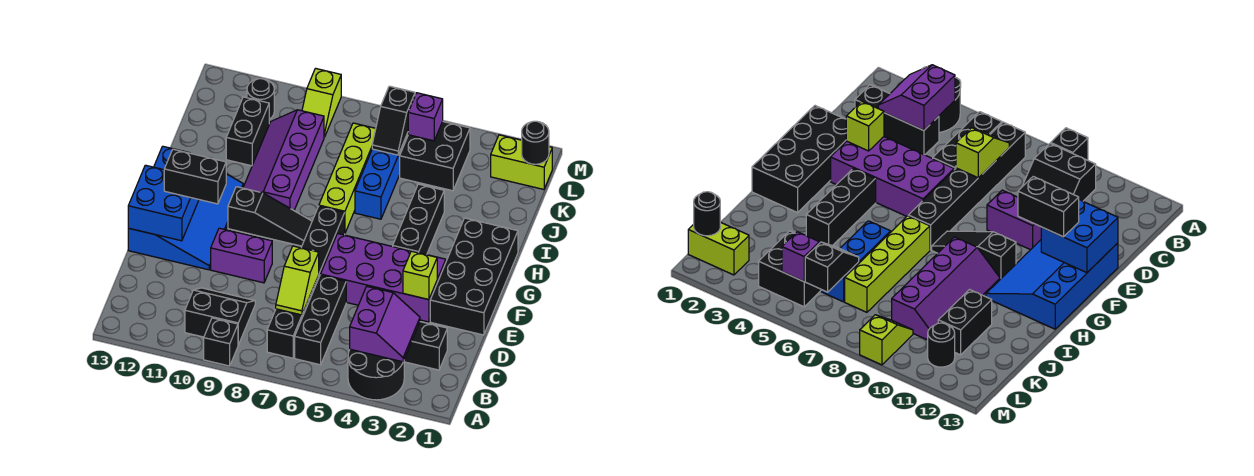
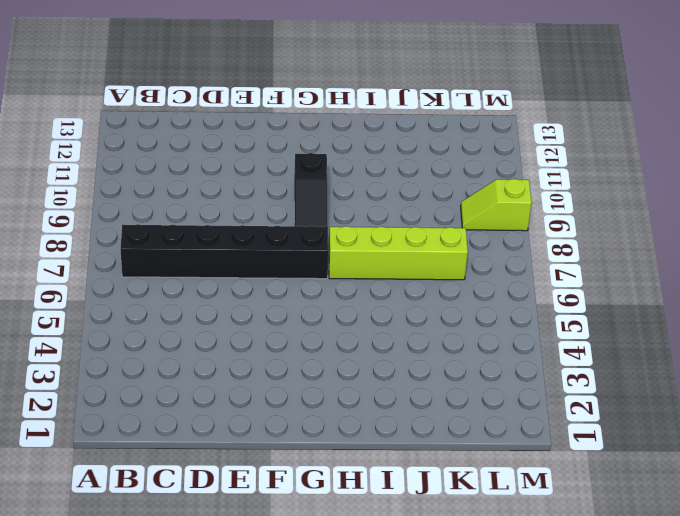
none -> black 2x2 round brick [348,349,404,400]
none -> black 1x1 brick [204,318,238,366]
none -> black 1x3 brick [295,275,346,365]

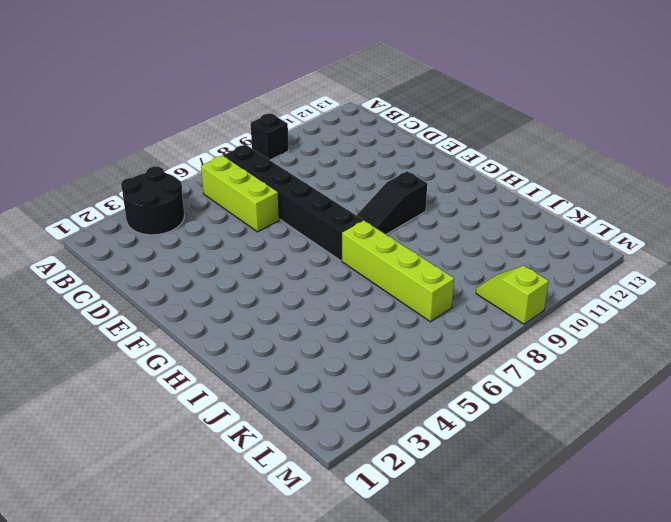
lime 1x3 brick [201,155,279,232] -> black 1x3 brick [295,275,346,365]
none -> black 2x2 slope [185,288,255,345]
none -> black 1x3 brick [404,322,447,370]
none -> black 2x4 brick [430,218,518,335]

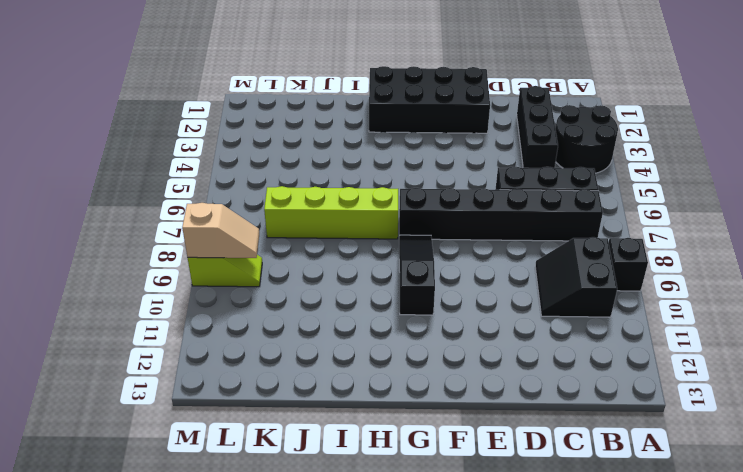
tan 1x2 slope [182,203,259,258] -> none
none -> purple 2x4 brick [321,234,446,322]
none -> purple 1x2 brick [211,228,272,283]
none -> blue 3x4 slope [128,146,243,270]

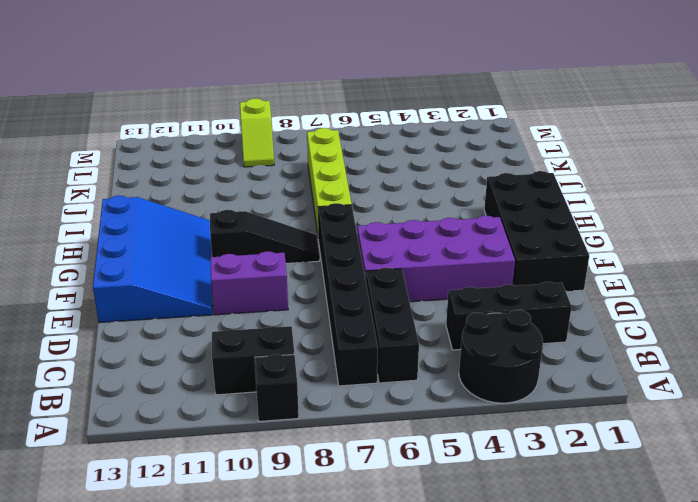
none -> black 1x3 brick [393,184,444,255]
none -> purple 2x4 slope [243,110,324,210]
none -> blue 1x3 brick [355,136,407,219]

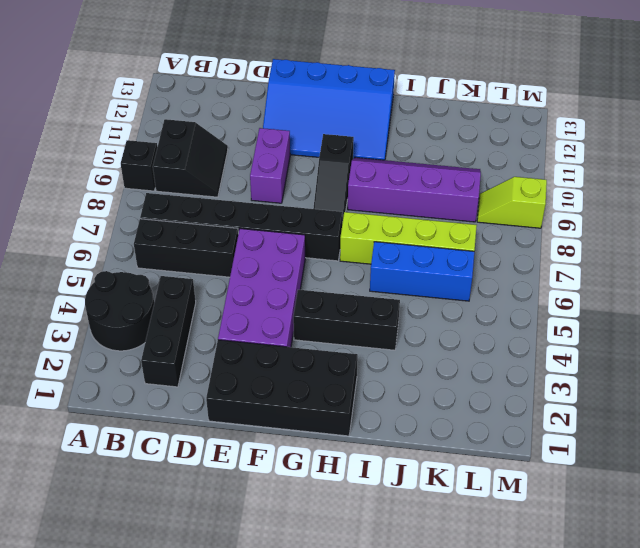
none -> black 1x2 brick [226,97,269,166]
none -> black 2x2 brick [400,121,470,191]
none -> lime 1x2 brick [491,135,552,189]

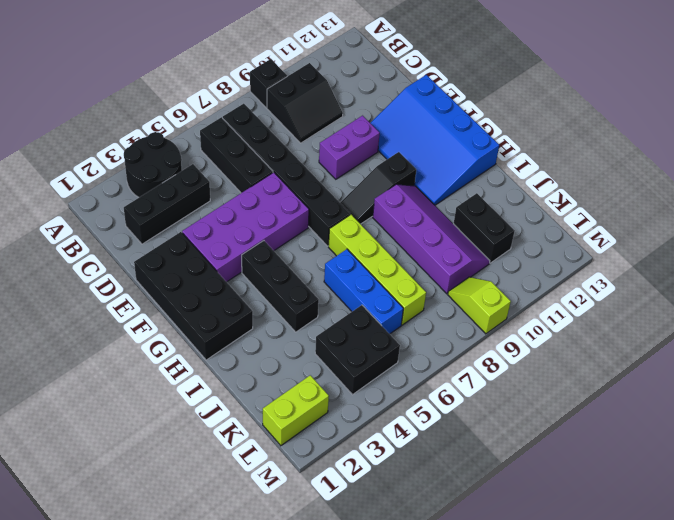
none -> black 1x1 round brick [247,79,274,119]
none -> purple 2x2 slope [350,287,420,362]
none -> lime 1x2 slope [276,246,319,315]

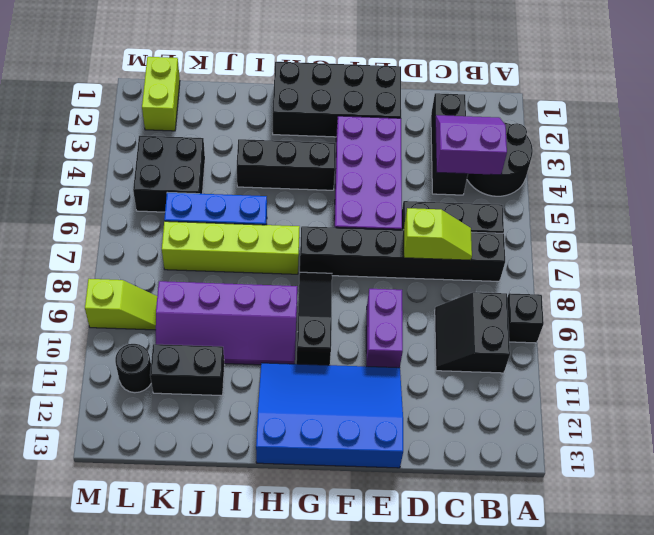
none -> lime 1x1 brick [403,251,437,300]
none -> blue 2x2 brick [128,165,199,241]
none -> black 1x2 slope [372,86,415,155]

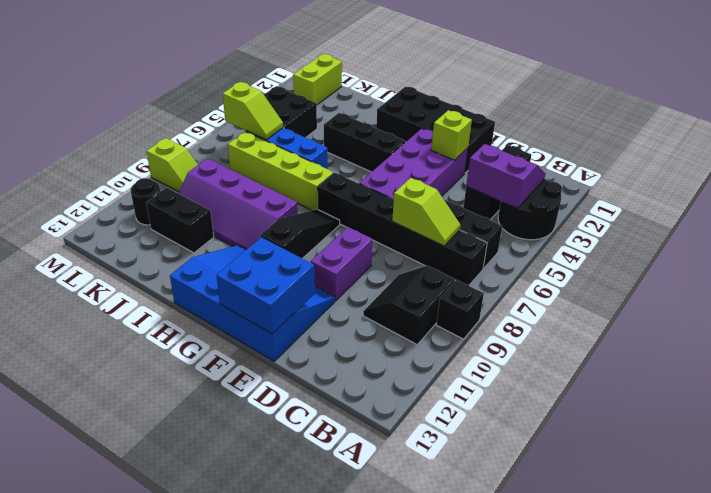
lime 1x2 slope [223,82,283,140] -> black 1x2 slope [372,86,415,155]
none -> black 1x1 round brick [522,121,549,164]
none -> purple 1x1 brick [408,93,443,141]
none -> black 1x2 brick [164,149,226,204]

